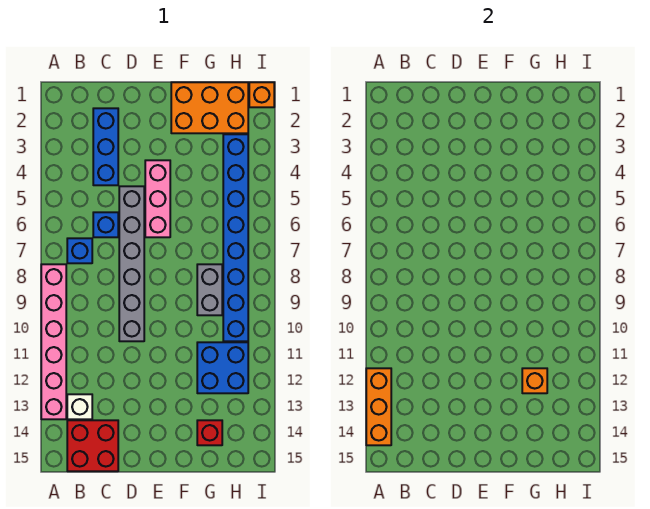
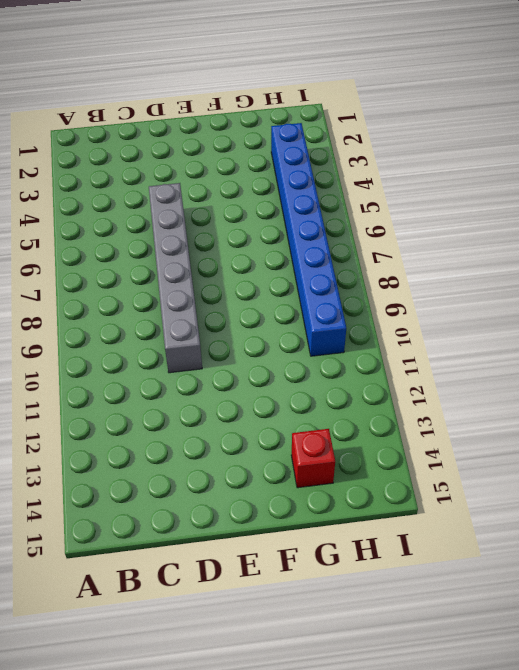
none -> pink 1x6 brick [41,264,66,419]
none -> blue 1x1 brick [67,238,92,263]
none -> white 1x1 brick [67,394,92,419]

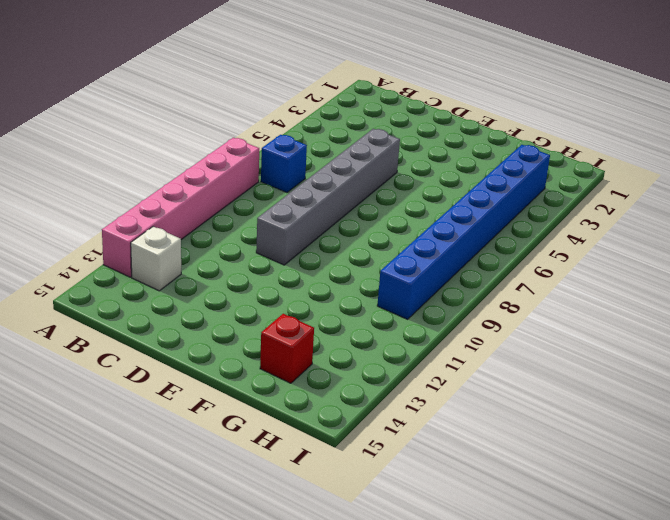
none -> red 2x2 brick [67,420,118,471]
none -> blue 1x3 brick [93,108,118,185]
none -> blue 1x1 brick [93,212,118,237]

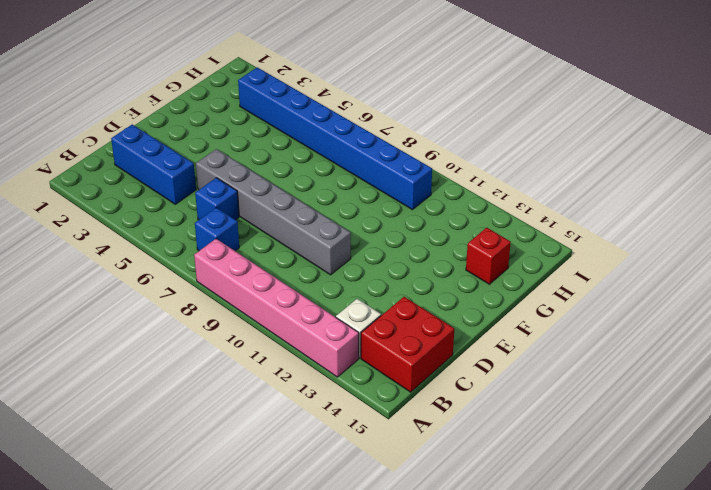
none -> pink 1x3 brick [145,160,170,237]
none -> orange 2x3 brick [171,82,248,133]
none -> grey 1x2 brick [197,264,222,315]

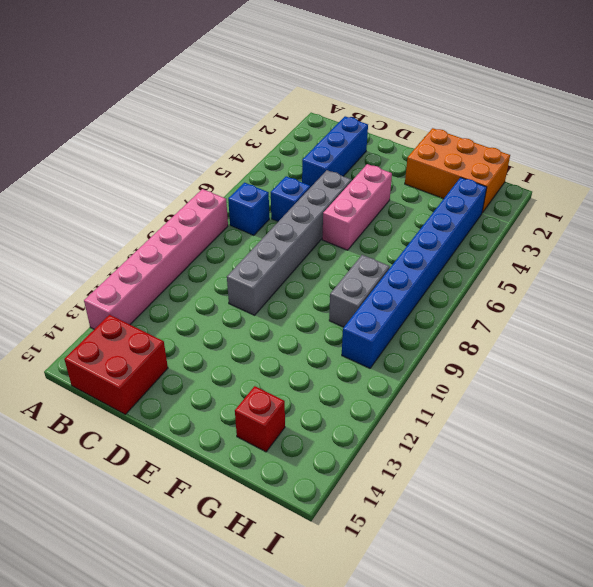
none -> white 1x1 brick [67,394,92,419]
none -> blue 2x2 brick [197,342,248,393]
none -> orange 1x1 brick [249,82,274,107]

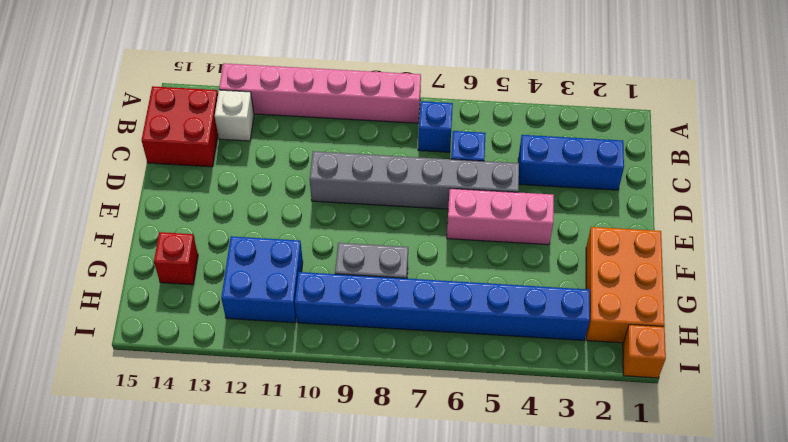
none -> orange 1x3 brick [366,368,391,445]
none -> orange 1x1 brick [522,368,547,393]

